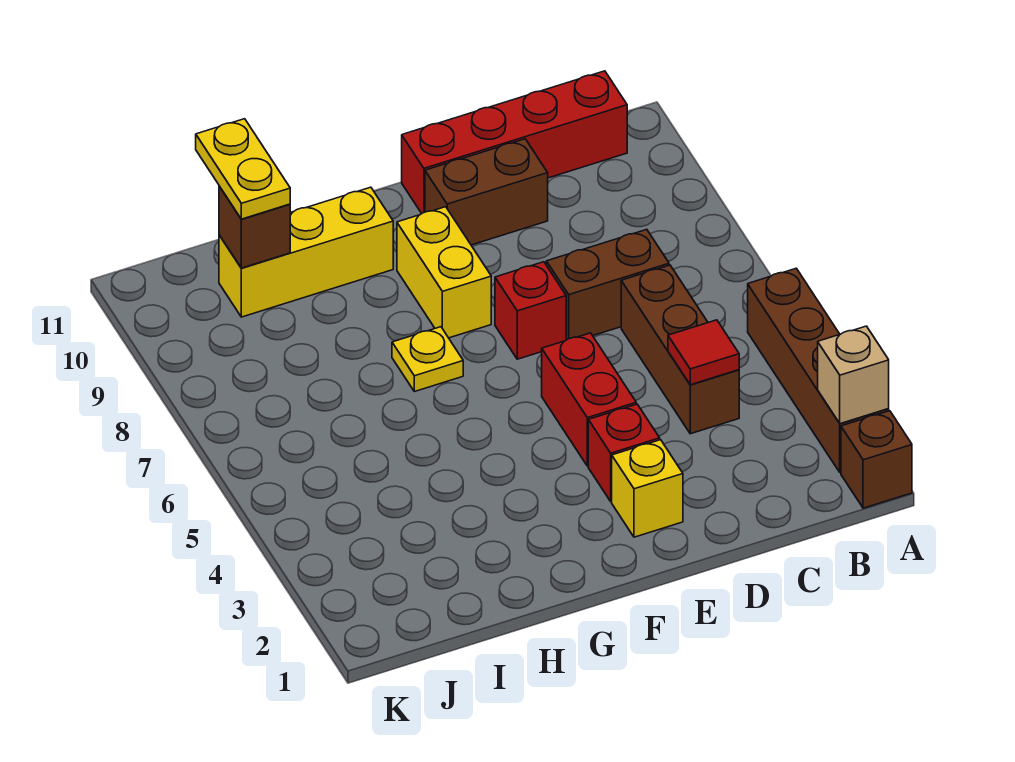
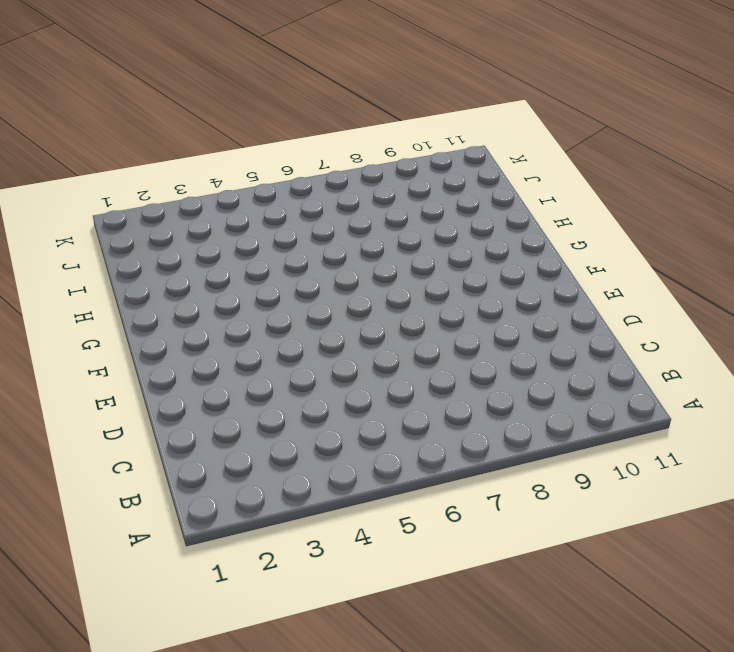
none -> brown 1x1 brick [841,411,912,508]
none -> brown 1x4 brick [748,268,889,473]
none -> red 1x4 brick [402,71,627,213]

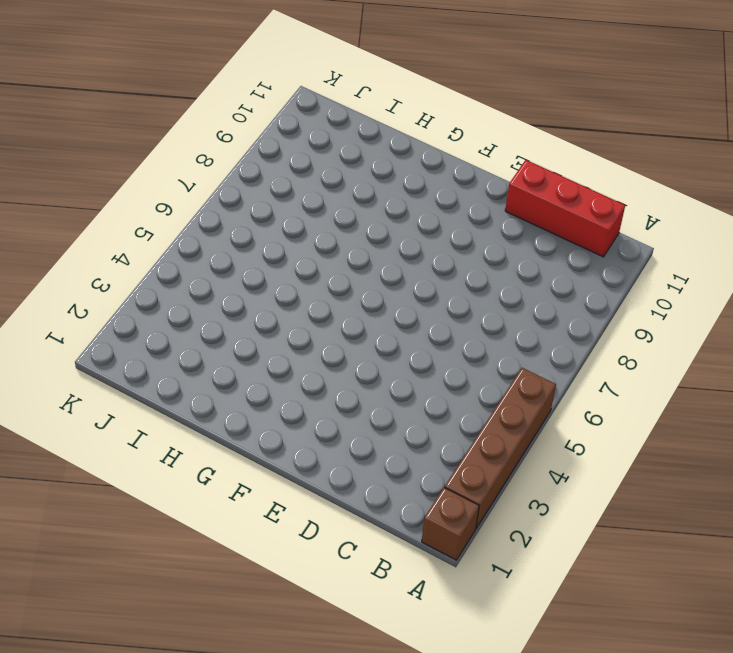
red 1x3 brick [505,160,625,257] -> red 1x4 brick [402,71,627,213]
none -> brown 1x3 brick [621,265,739,434]
none -> brown 1x2 brick [546,229,669,340]
none -> brown 1x2 brick [425,139,548,245]

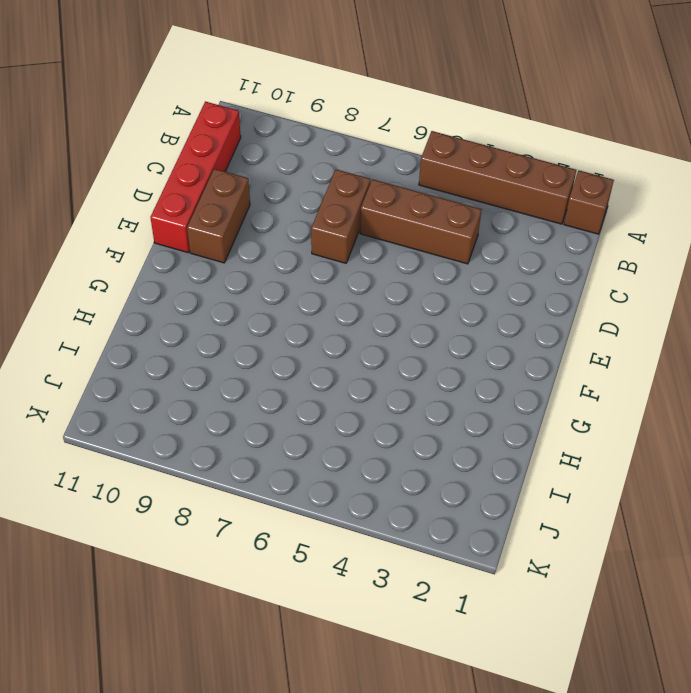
none -> yellow 1x1 brick [612,440,683,537]
none -> red 1x1 brick [588,404,660,502]
none -> red 1x2 brick [542,333,636,466]

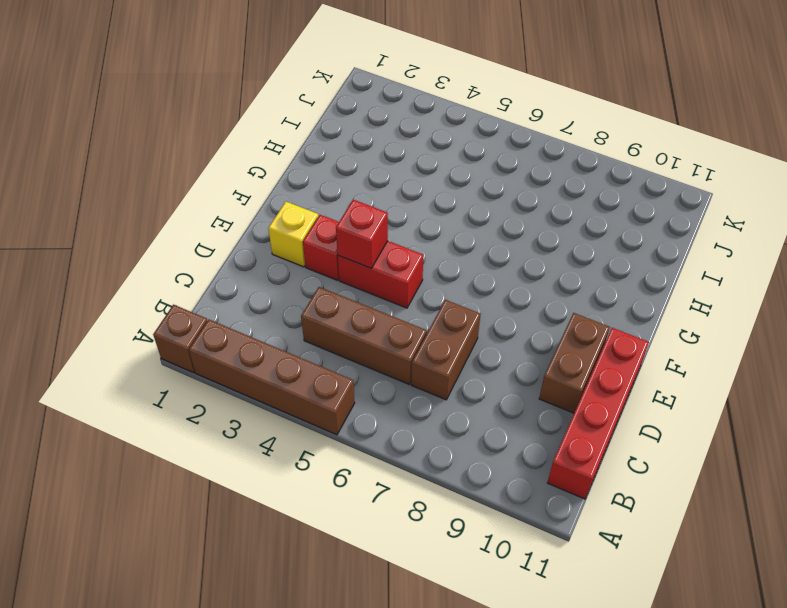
red 1x1 brick [336,200,388,268] -> red 1x1 brick moved to [495,262,566,359]
none -> yellow 1x2 brick [397,207,491,338]
none -> yellow 1x1 plate [392,327,463,392]
none -> yellow 1x3 brick [219,187,393,317]

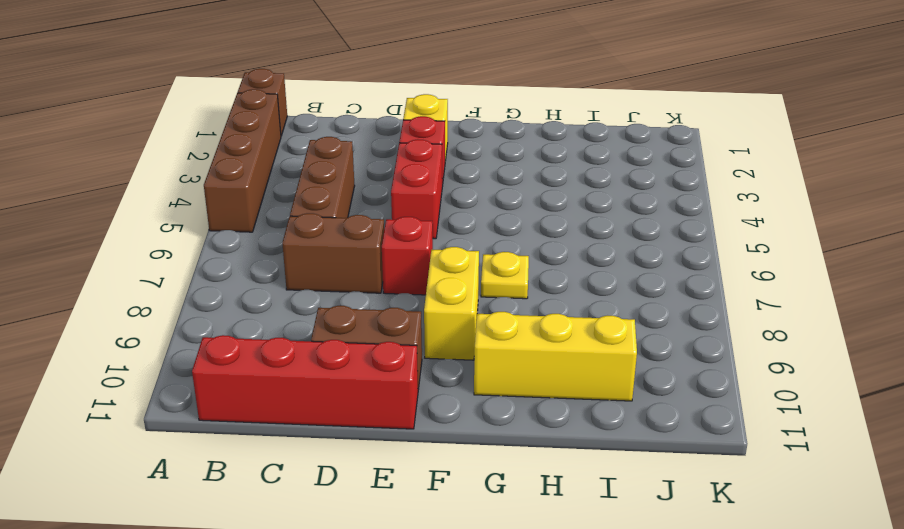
none -> tan 1x1 brick [818,326,889,424]
none -> red 1x1 tile [668,320,739,385]
none -> brown 1x1 brick [219,186,290,268]

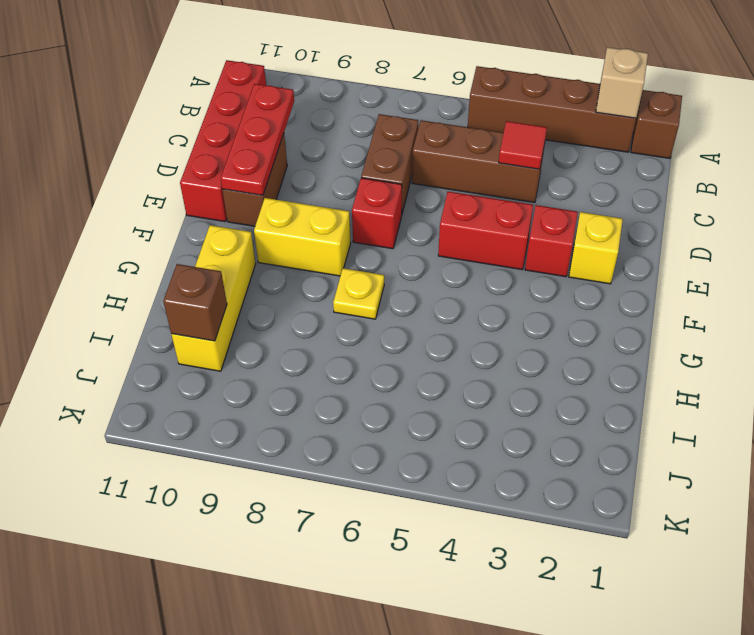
red 1x3 plate [221,84,294,195] -> none
none -> yellow 1x2 plate [196,119,290,219]

